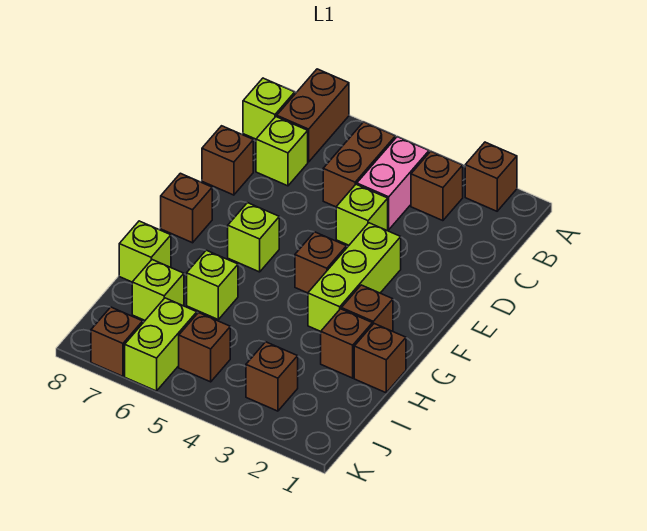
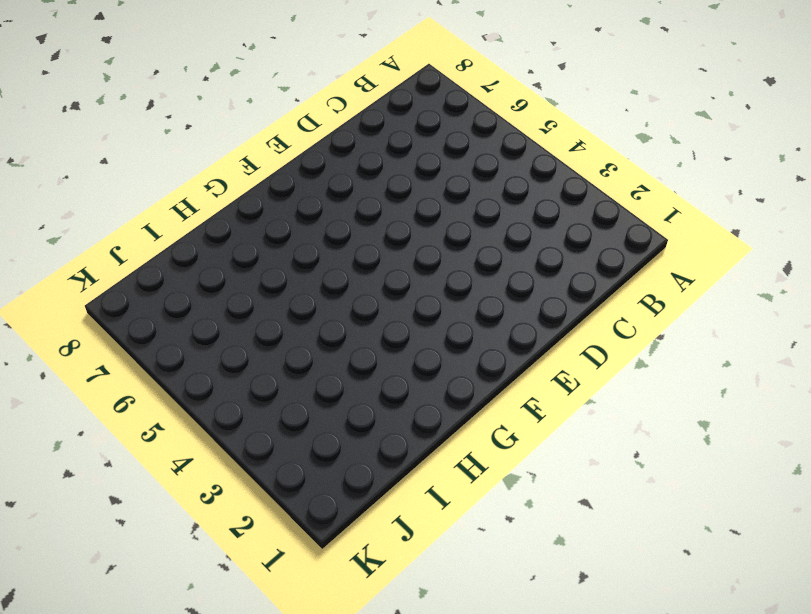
none -> brown 1x1 brick [465,142,517,211]
none -> brown 1x2 brick [277,69,349,162]
none -> brown 1x1 brick [411,151,463,221]

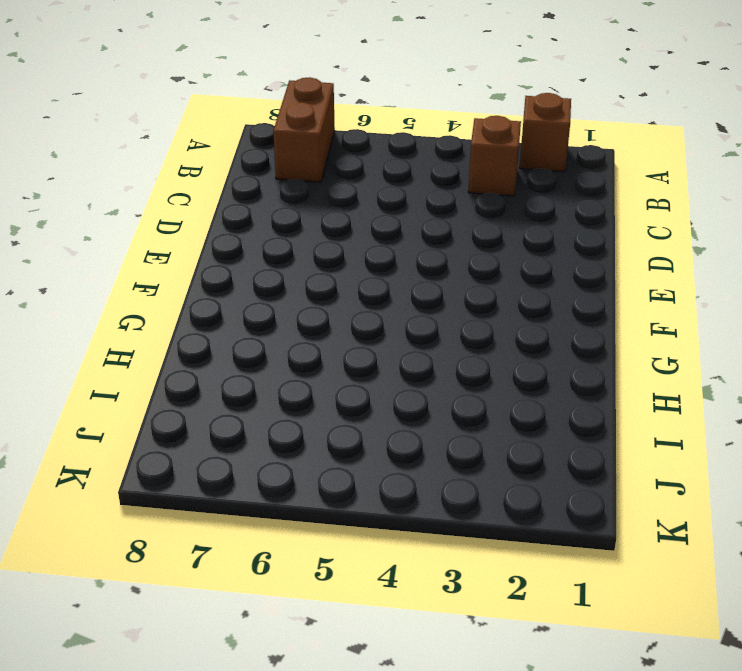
none -> pink 1x2 brick [357,137,429,230]
none -> brown 1x2 brick [323,122,395,207]
none -> lime 1x1 brick [243,78,295,139]

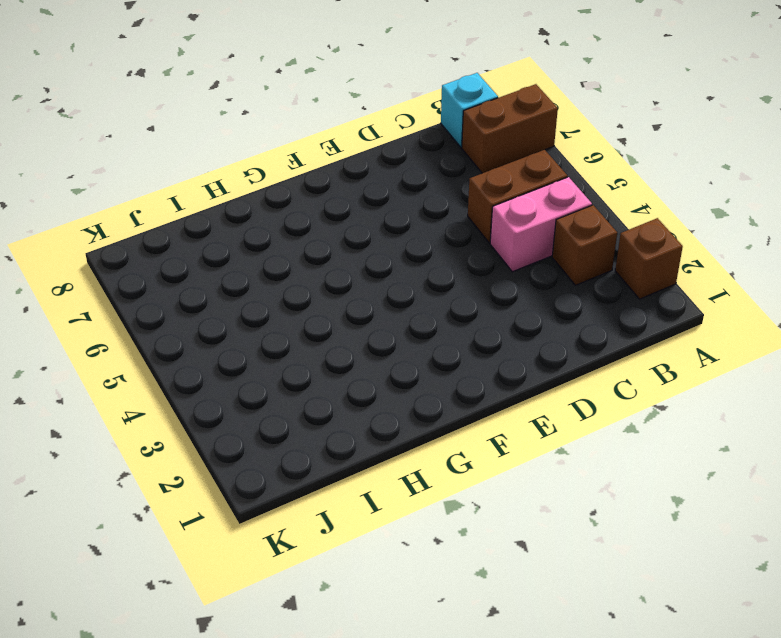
cyan 1x1 brick [441,73,498,147] -> lime 1x1 brick [243,78,295,139]
none -> lime 1x1 brick [256,117,308,186]
none -> lime 1x1 brick [336,184,388,245]
none -> brown 1x1 brick [202,126,253,195]

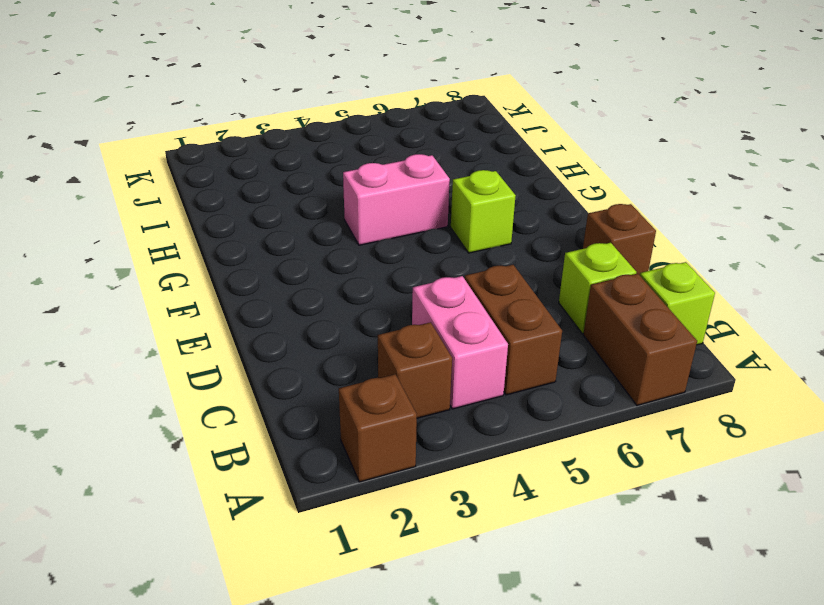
pink 1x2 brick [343,154,450,245] -> none
none -> lime 1x1 brick [336,184,388,245]
none -> lime 1x3 brick [308,223,401,331]
none -> brown 1x1 brick [295,232,347,293]

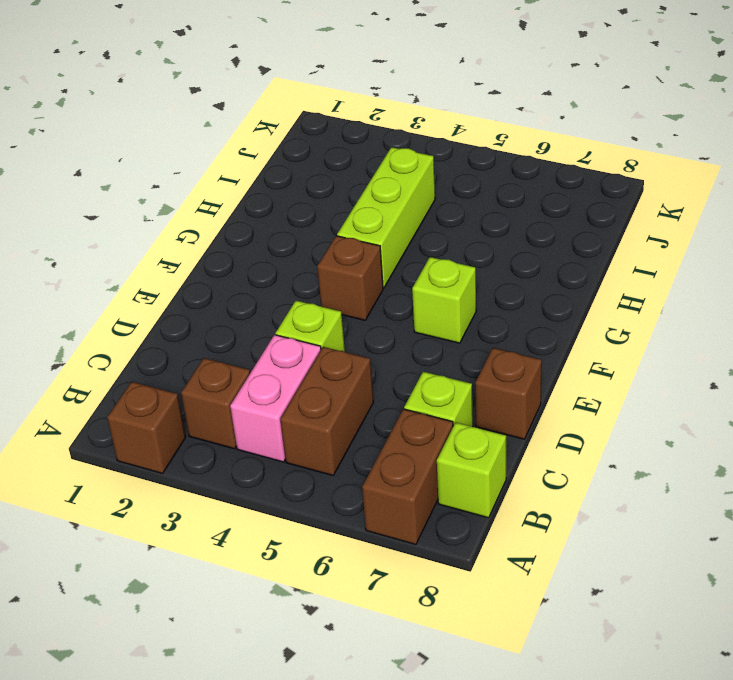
lime 1x3 brick [337,147,435,288] -> lime 1x3 brick moved to [308,223,401,331]
none -> brown 1x1 brick [161,173,212,243]
none -> brown 1x1 brick [341,285,393,331]
none -> brown 1x1 brick [354,324,406,393]

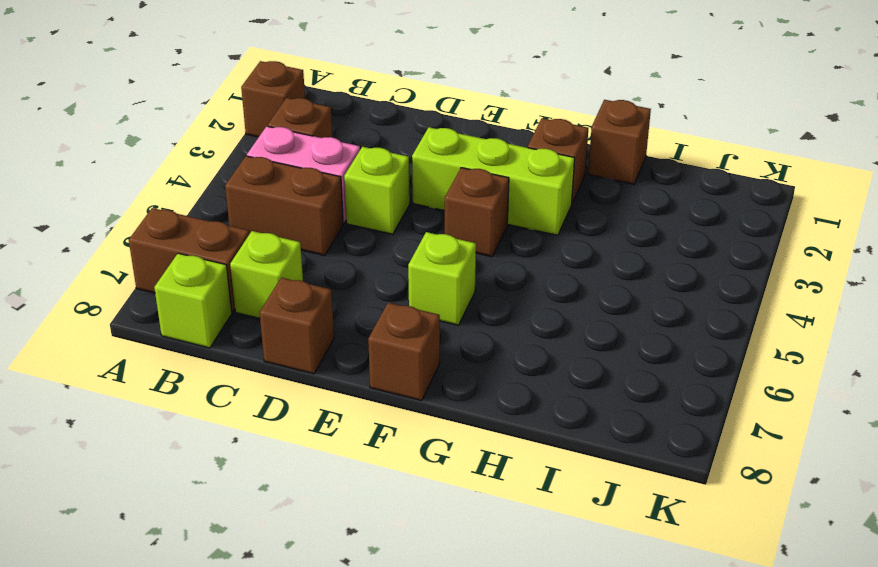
none -> brown 1x1 brick [321,309,372,378]
none -> lime 1x1 brick [187,250,238,319]
none -> lime 1x1 brick [119,221,171,282]

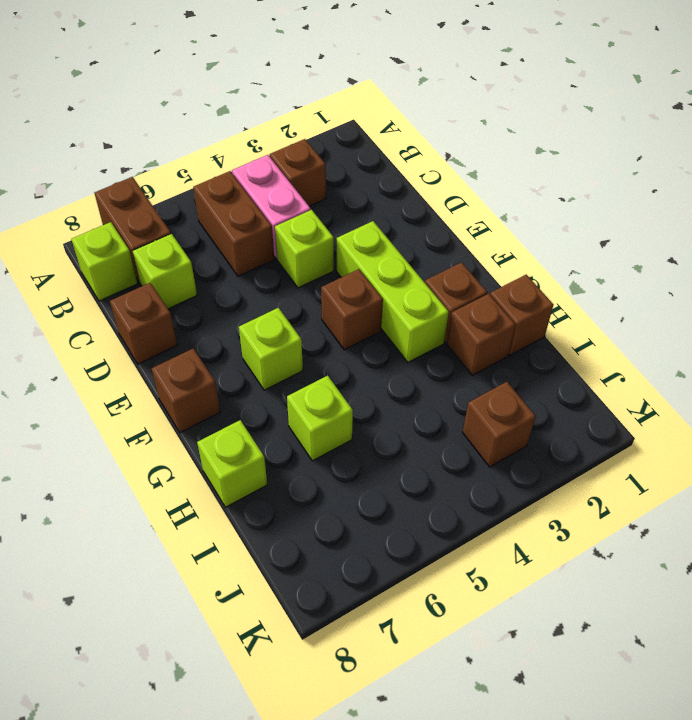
none -> brown 1x1 brick [465,142,517,211]
none -> lime 1x1 brick [132,260,184,320]
none -> brown 1x1 brick [179,313,230,382]

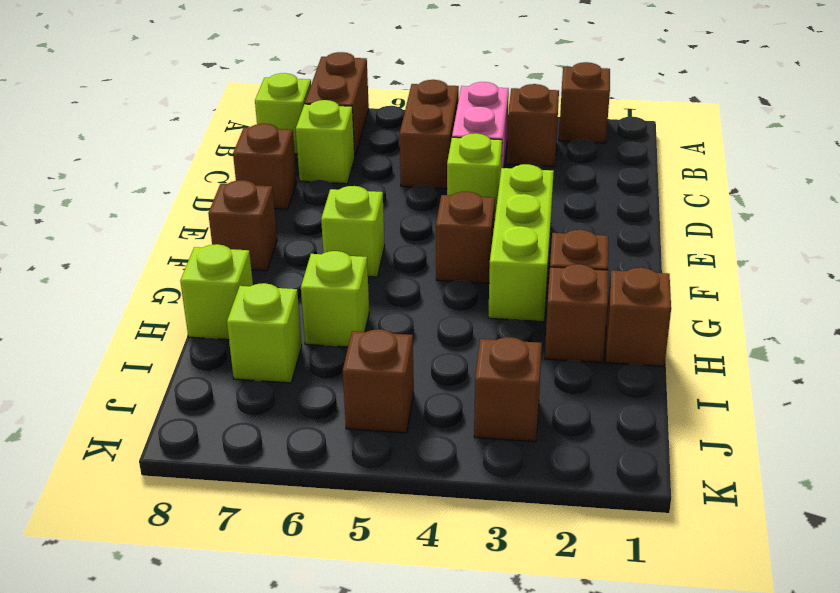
none -> lime 1x2 brick [125,298,197,391]
none -> brown 1x1 brick [91,307,143,376]

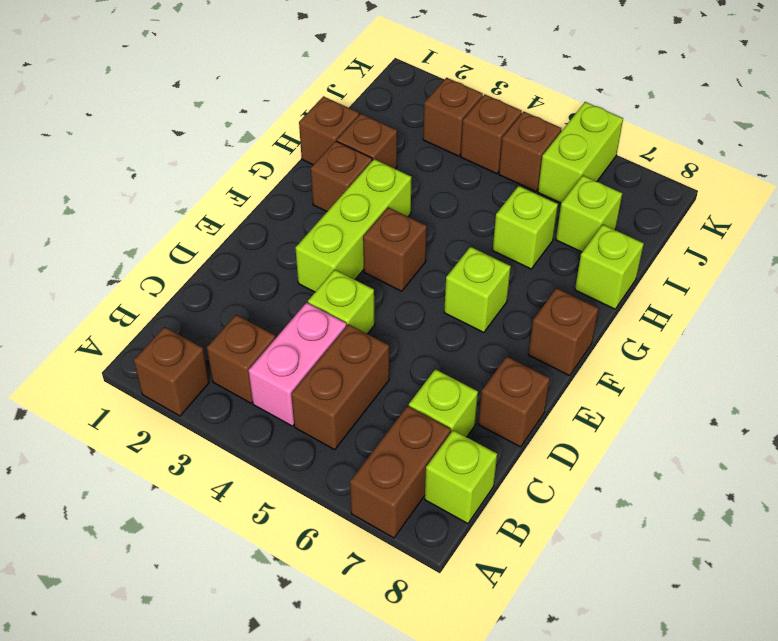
brown 1x1 brick [461,94,522,174] -> brown 1x1 brick moved to [91,307,143,376]

